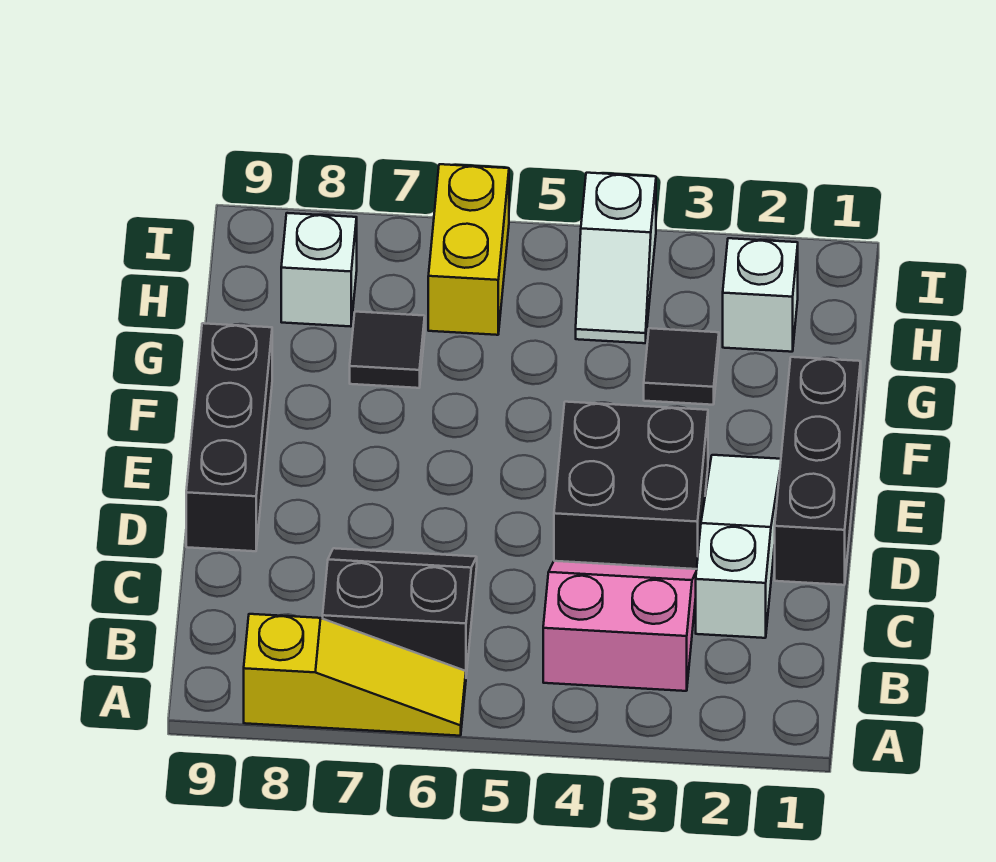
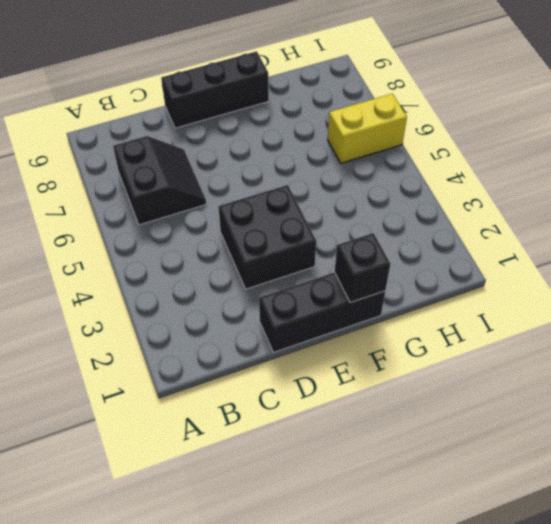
black 1x1 brick [335,233,390,303] -> none
none -> yellow 1x3 slope [244,614,466,736]
none -> pink 2x2 slope [543,561,697,691]
none -> white 1x3 slope [696,455,781,638]

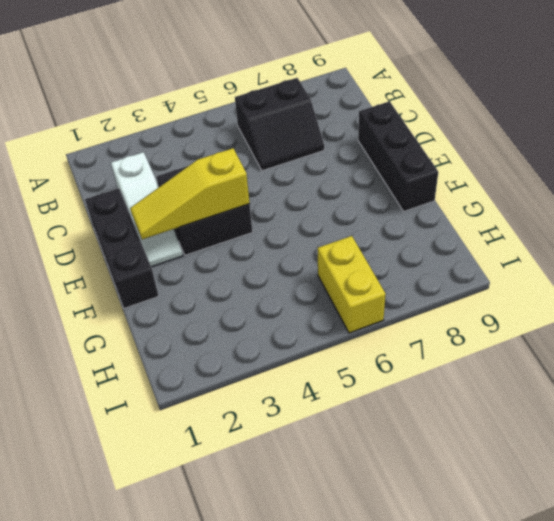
yellow 1x3 slope [130,148,250,239] -> yellow 1x3 slope moved to [244,614,466,736]
none -> pink 2x2 slope [543,561,697,691]
none -> black 1x1 tile [644,328,719,405]
none -> black 1x1 tile [350,312,425,388]

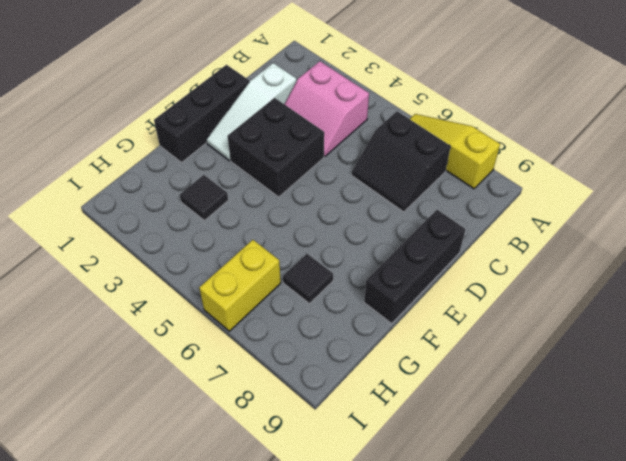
none -> white 1x1 brick [723,238,798,352]
none -> white 1x2 slope [576,173,656,343]
none -> white 1x1 brick [281,213,357,327]

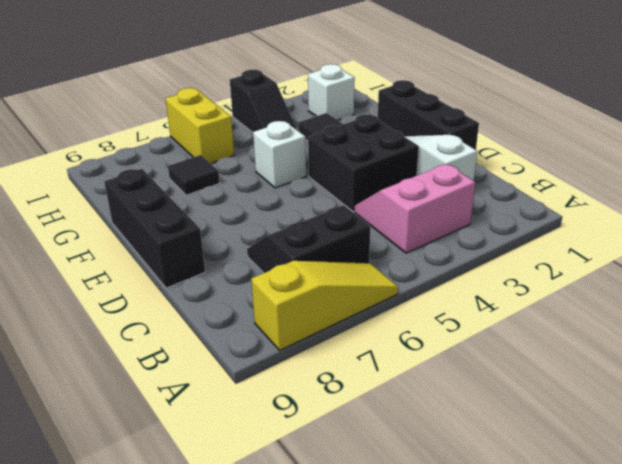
white 1x1 brick [253,121,306,188] -> white 1x1 brick moved to [281,213,357,327]
black 1x2 slope [230,70,296,132] -> white 1x2 slope [576,173,656,343]

